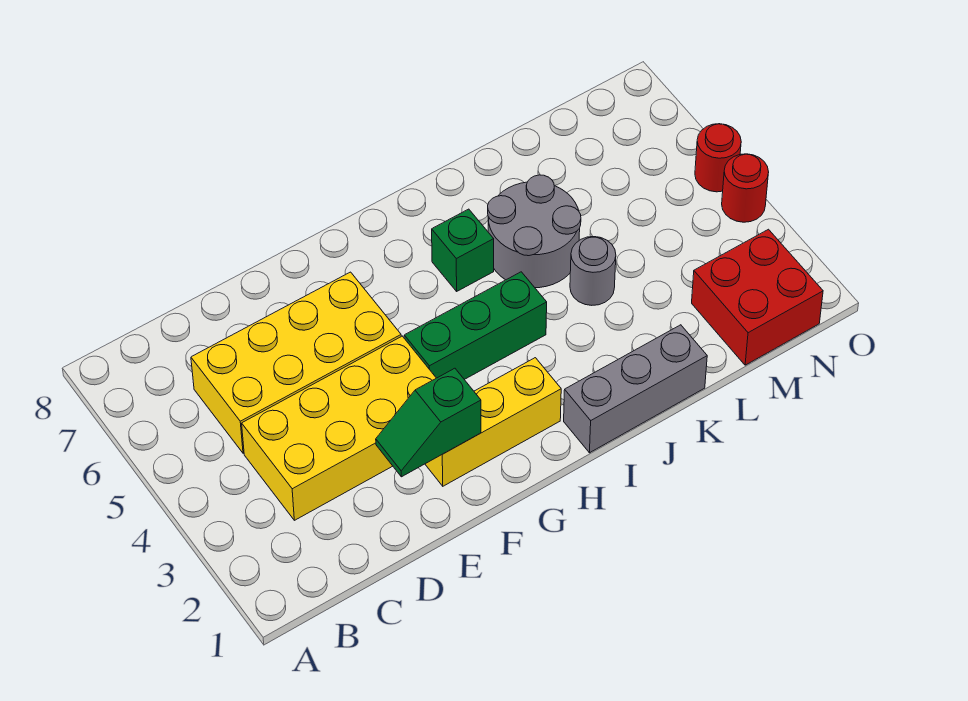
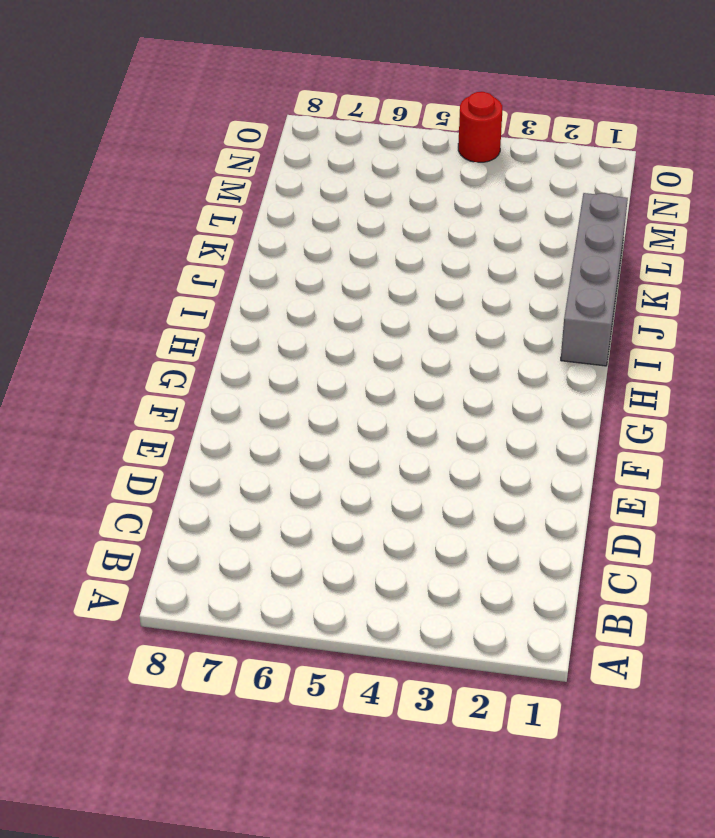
grey 1x4 brick [561,193,628,366] -> grey 1x3 brick [564,325,707,453]
none -> yellow 2x4 brick [242,336,436,520]
none -> yellow 2x4 brick [191,272,401,453]
none -> yellow 1x3 brick [425,358,561,486]

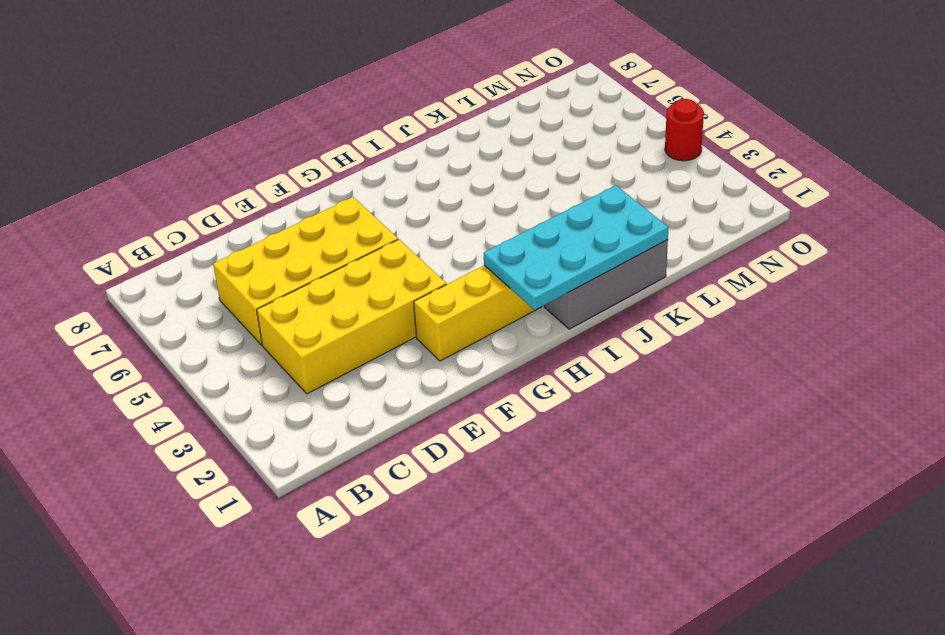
cyan 2x4 plate [484,185,669,310] -> none
none -> green 1x3 brick [404,272,547,380]
none -> green 1x1 brick [432,209,494,291]
none -> grey 2x2 round brick [488,175,581,288]

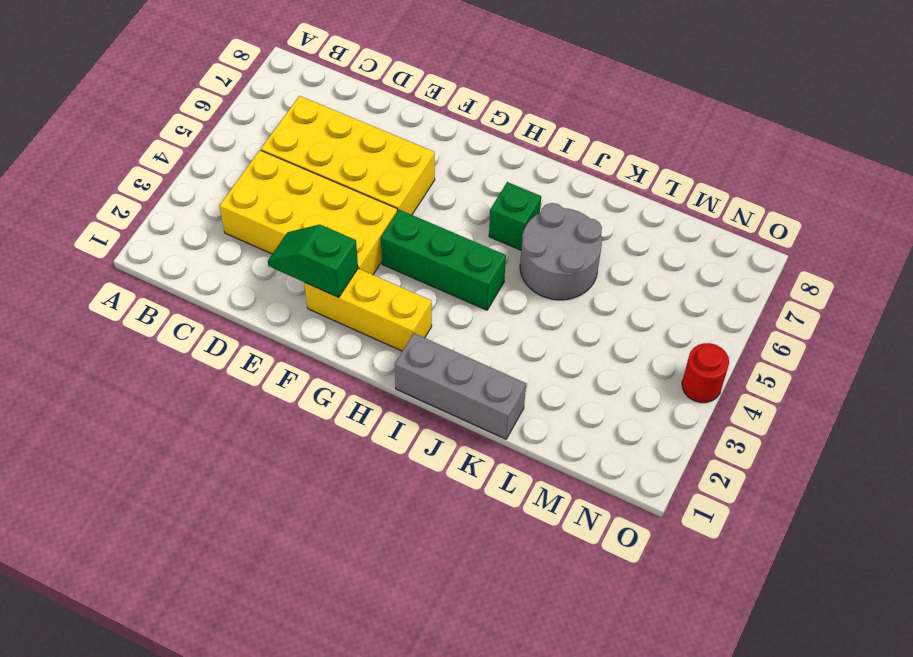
none -> grey 1x1 round brick [570,237,616,305]
none -> red 2x2 brick [692,229,823,365]
none -> red 1x1 round brick [695,124,741,192]

